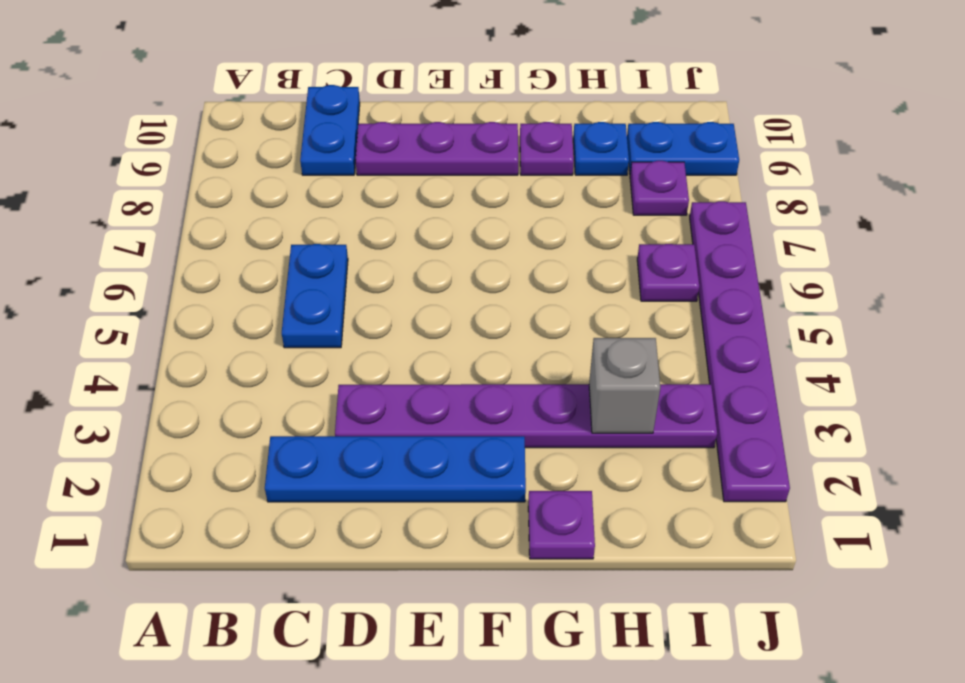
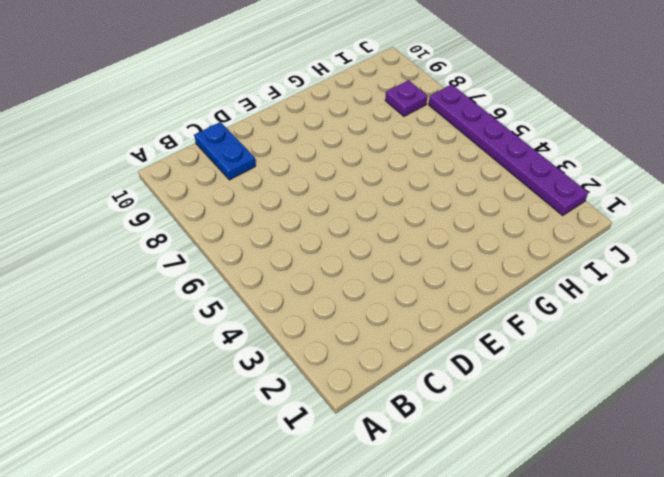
none -> blue 1x4 plate [265,436,526,502]
none -> blue 1x2 plate [282,244,348,348]
none -> purple 1x6 plate [335,384,717,448]

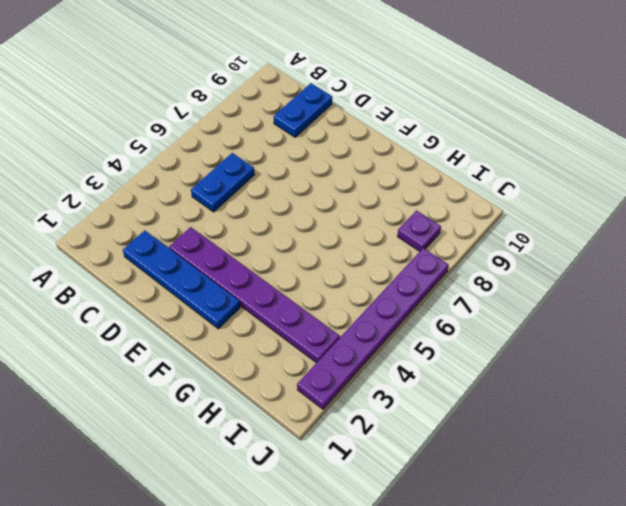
none -> purple 1x3 plate [356,122,518,175]
none -> purple 1x1 plate [528,491,595,559]
none -> purple 1x1 plate [520,122,574,175]

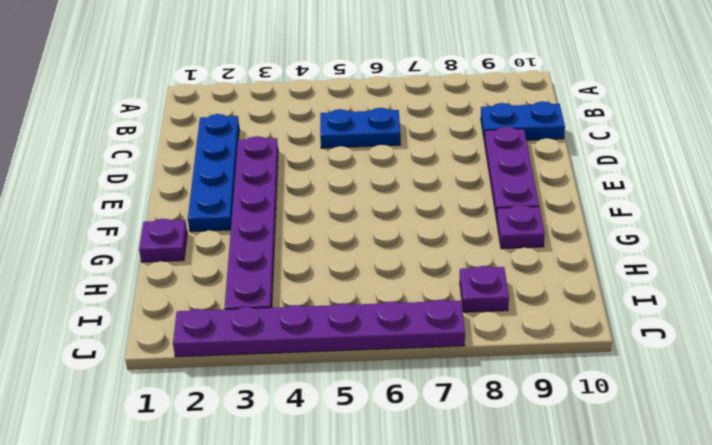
none -> blue 1x1 plate [573,122,629,175]
none -> purple 1x1 plate [637,244,699,301]
none -> blue 1x2 plate [627,122,739,175]

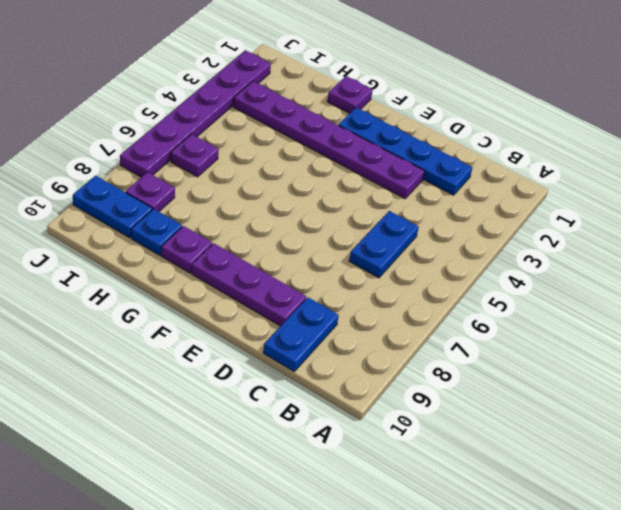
none -> grey 1x1 brick [589,338,660,433]

